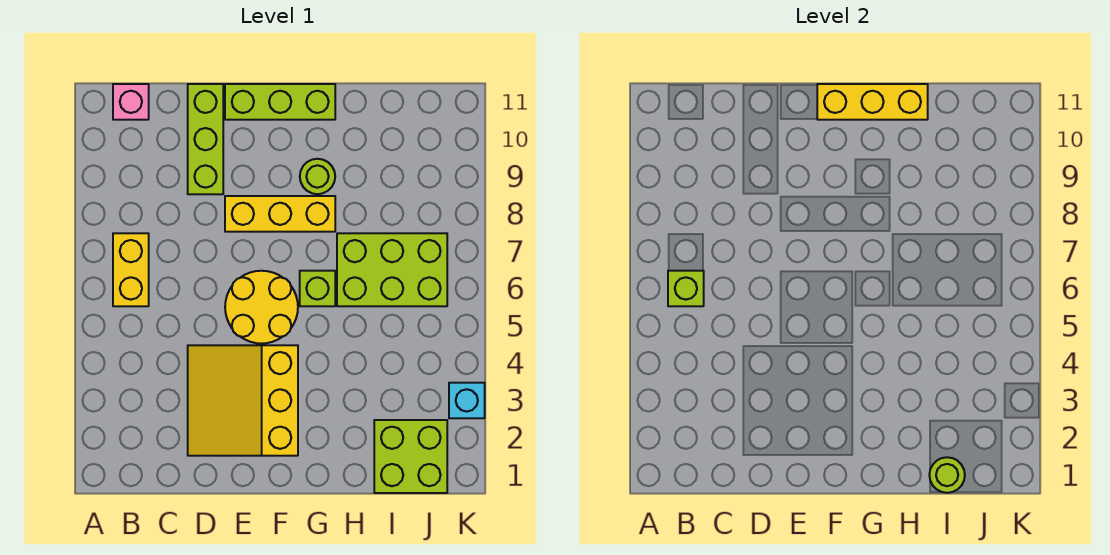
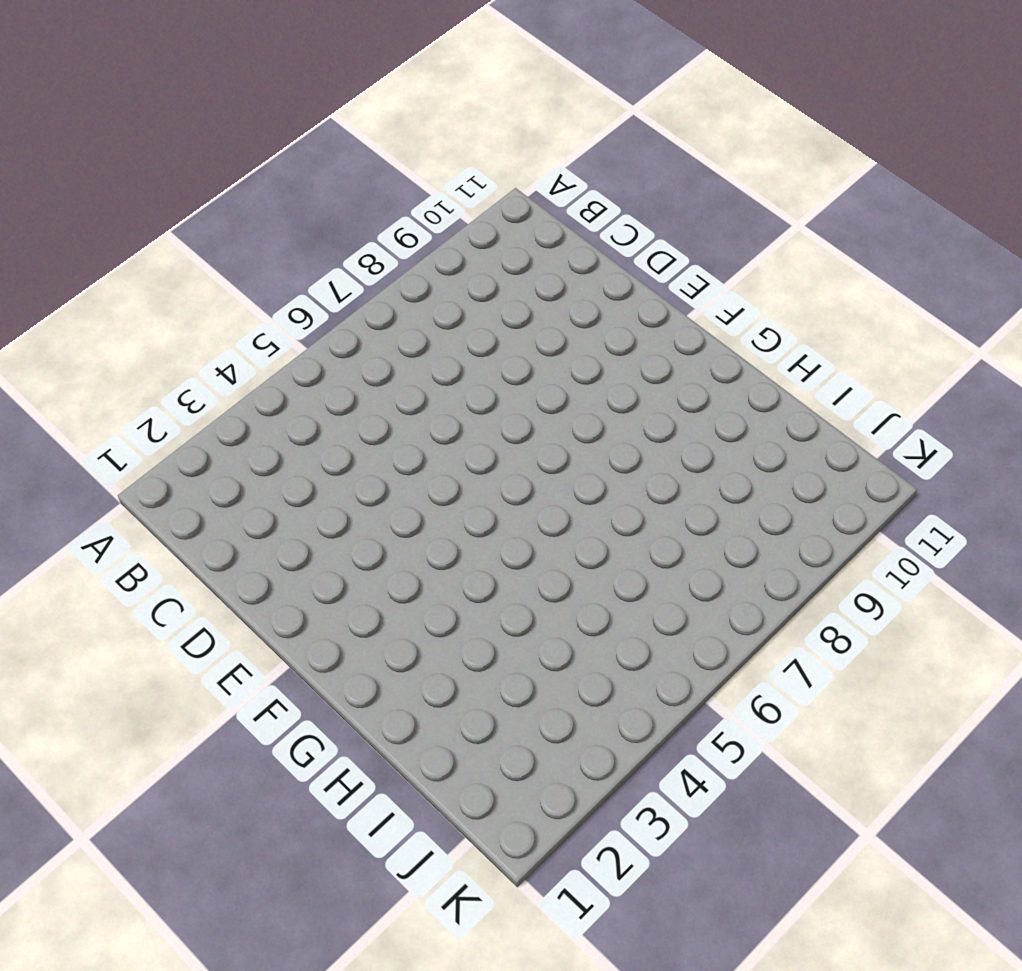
none -> yellow 1x2 brick [113,233,149,306]
none -> pink 1x1 brick [113,84,149,120]
none -> yellow 3x3 slope [188,345,298,456]

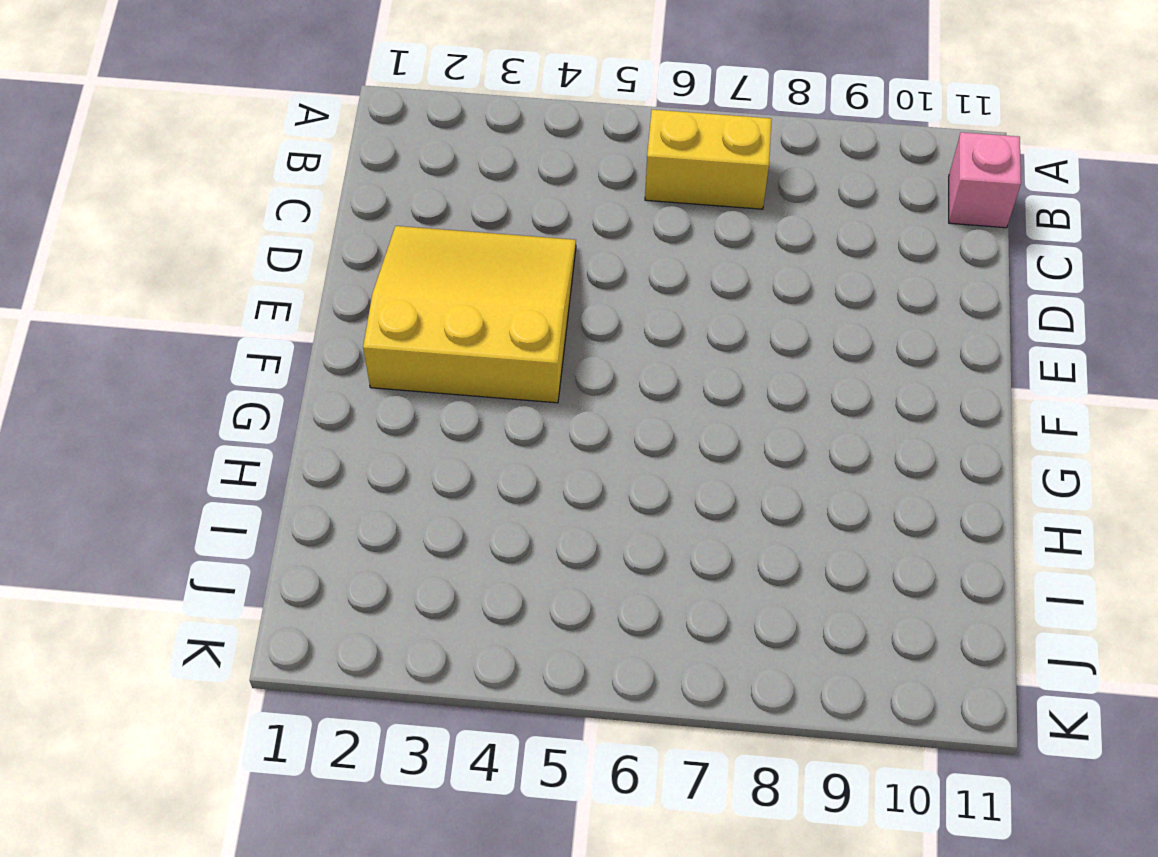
none -> lime 1x3 brick [188,84,223,194]
none -> yellow 2x2 round brick [225,271,298,344]
none -> yellow 1x3 brick [225,196,335,232]

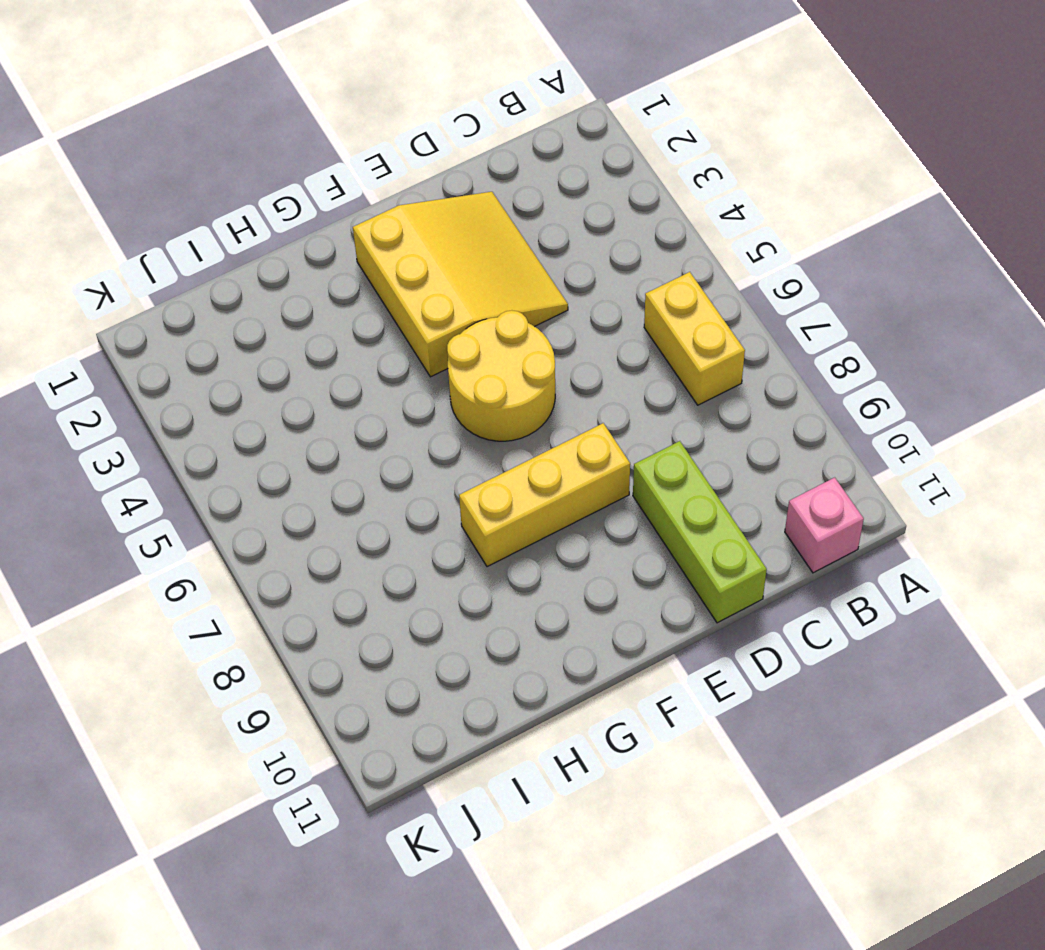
none -> lime 1x3 brick [225,84,335,120]
none -> lime 1x1 brick [300,271,335,306]
none -> lime 1x1 round brick [300,159,335,194]

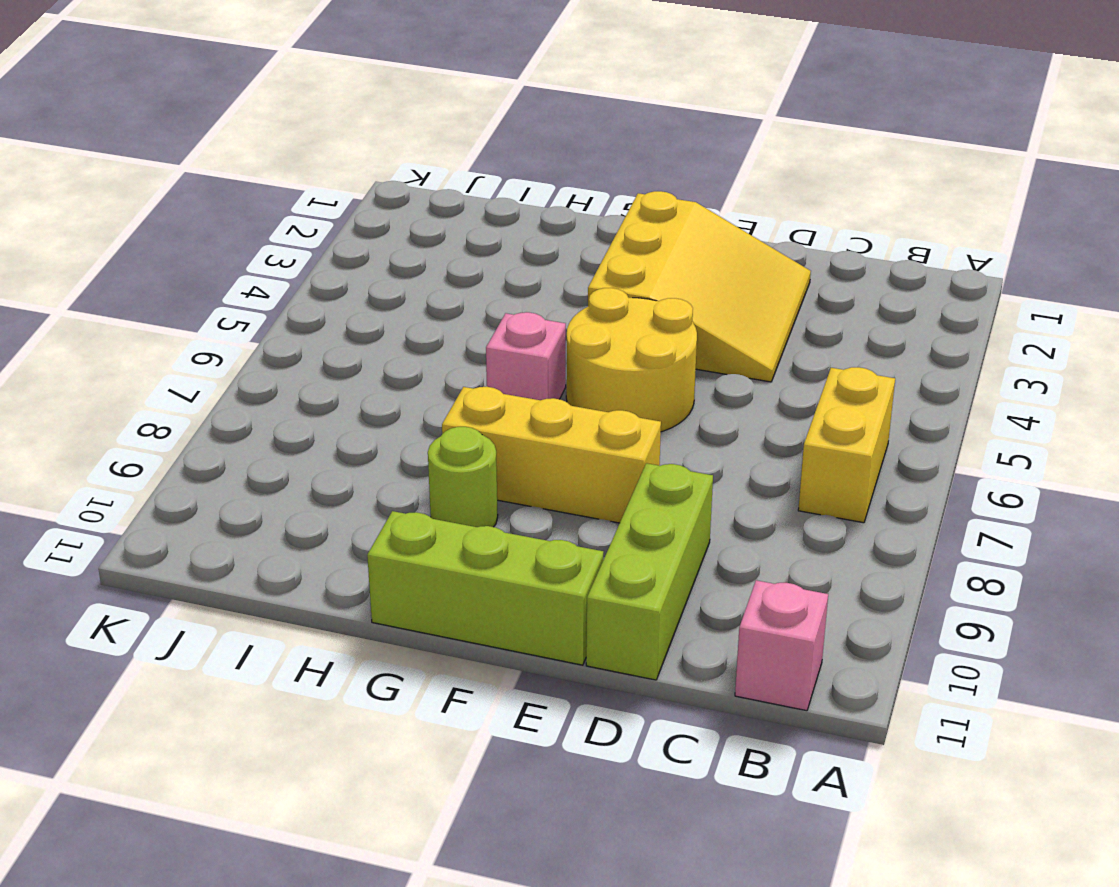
pink 1x1 brick [486,312,566,400] -> lime 1x1 brick [300,271,335,306]
none -> lime 2x3 brick [337,233,447,306]
none -> lime 2x2 brick [374,420,447,493]
none -> cyan 1x1 brick [449,383,485,418]

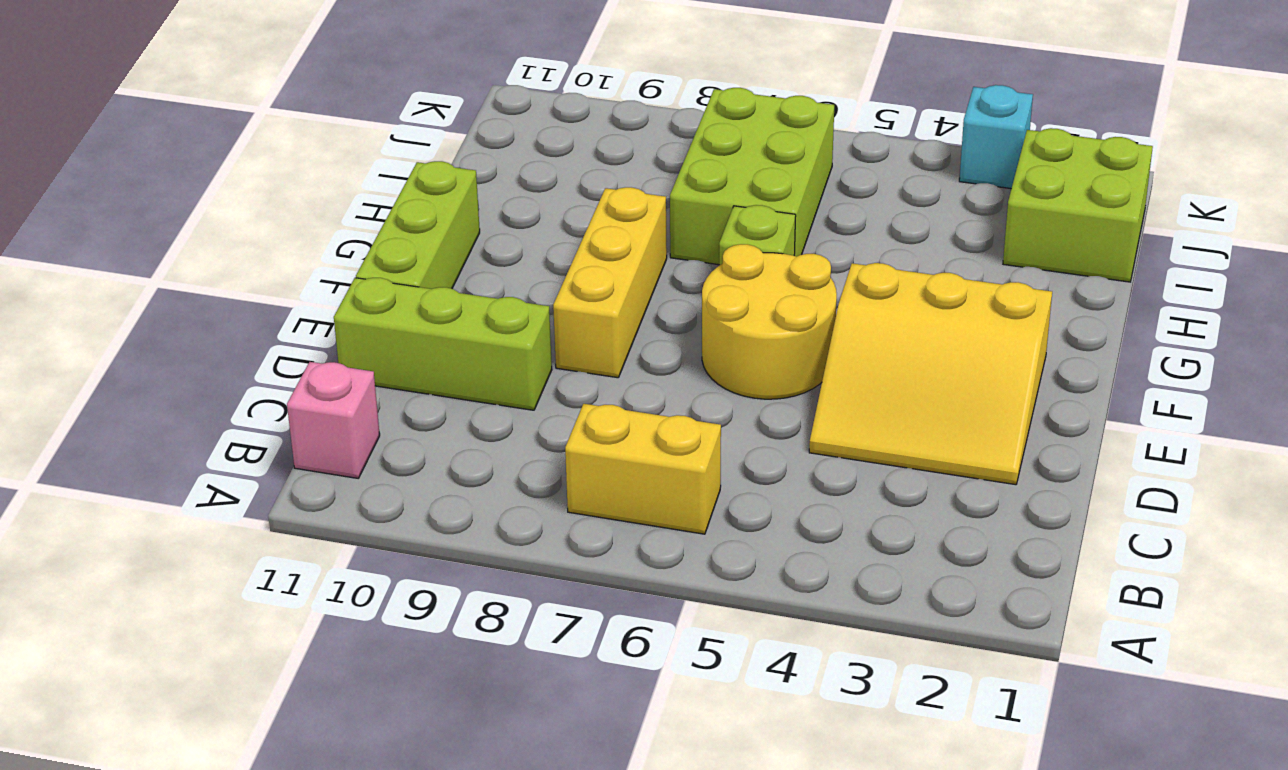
none -> lime 1x1 round brick [300,159,335,194]
none -> lime 1x1 brick [668,271,704,306]
none -> yellow 1x3 brick [817,84,928,120]

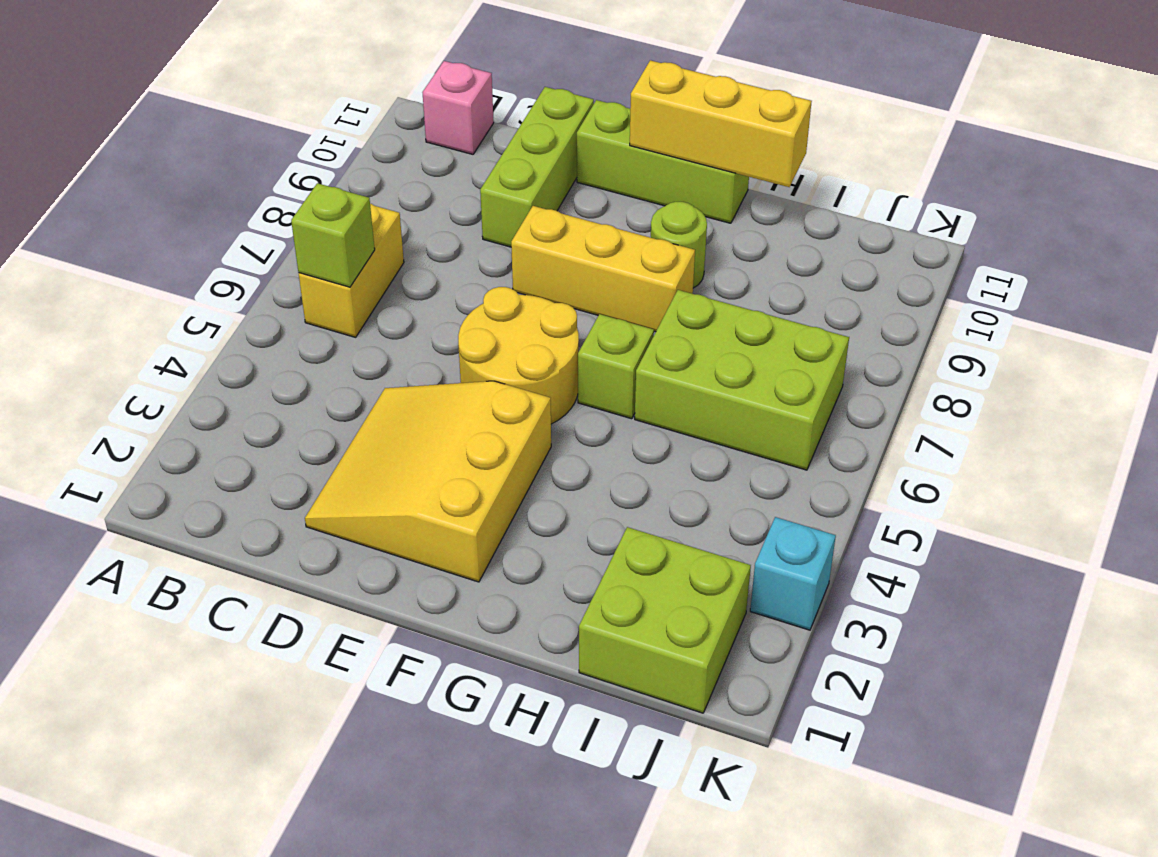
none -> lime 1x1 round brick [929,457,965,493]

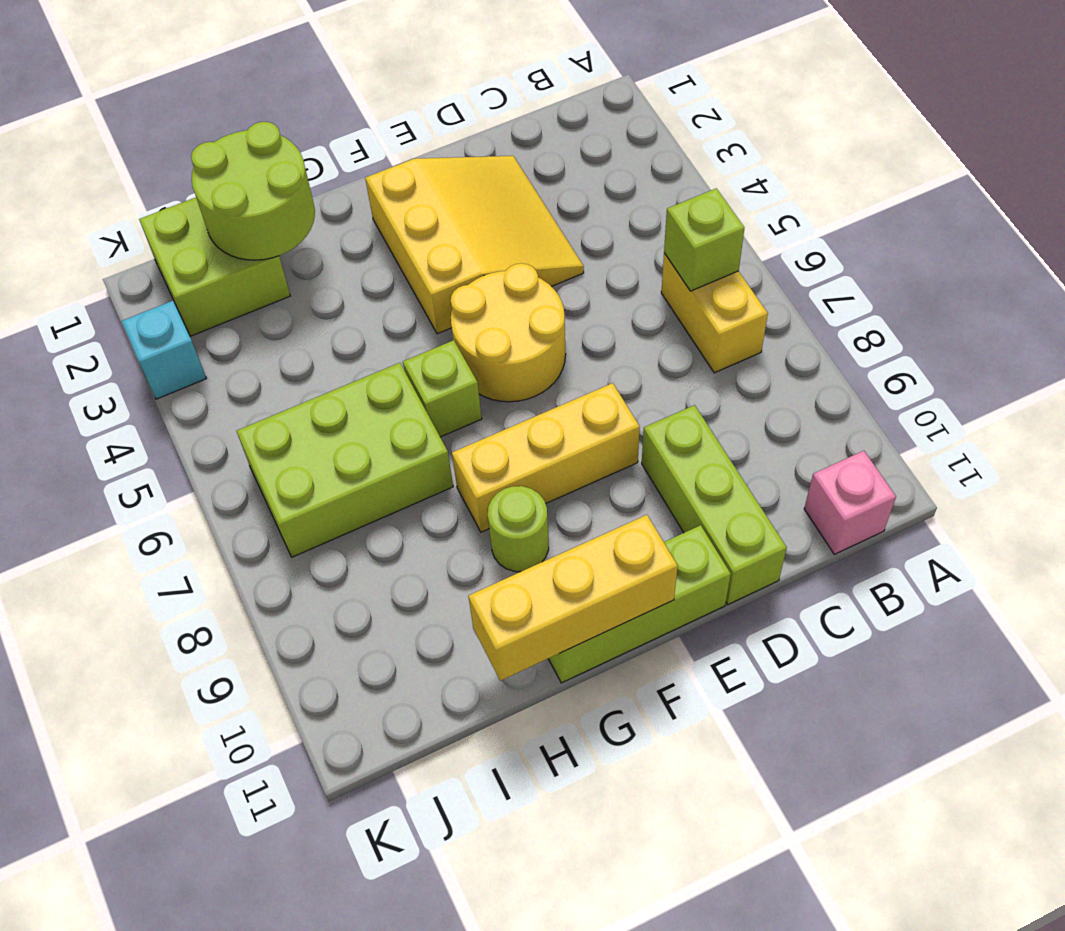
lime 2x2 round brick [191,122,315,260] -> lime 1x1 round brick [929,457,965,493]

